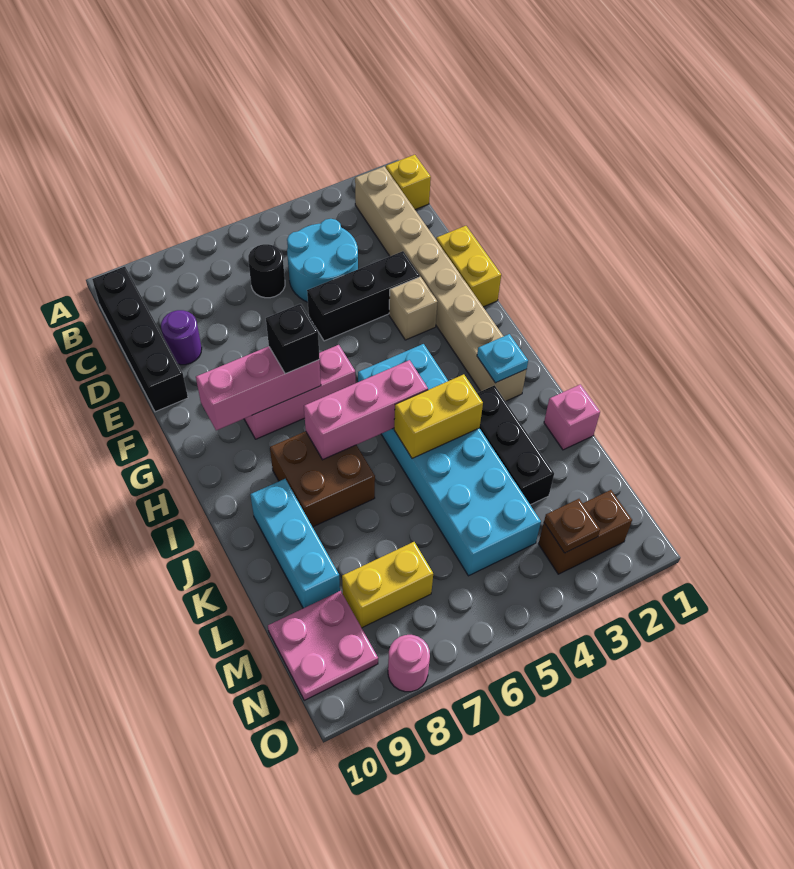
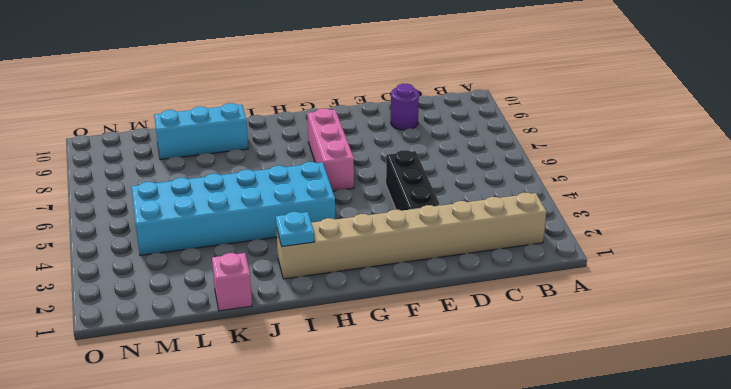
none -> yellow 1x1 brick [386,155,431,210]
none -> black 1x4 brick [92,266,188,412]
none -> cyan 2x2 round brick [287,219,358,302]

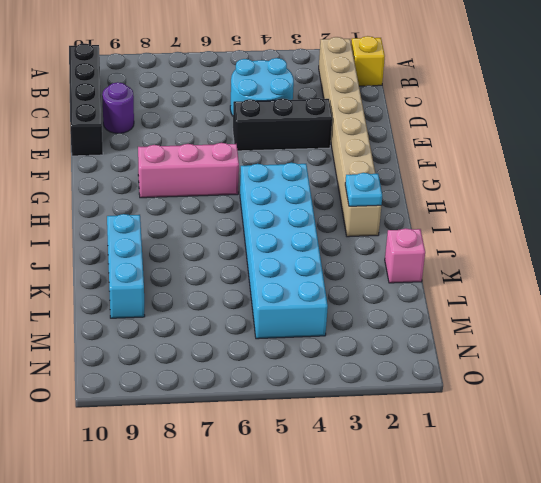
none -> black 1x1 round brick [248,244,285,298]
none -> yellow 1x2 brick [436,226,501,307]
none -> tan 1x1 brick [389,277,437,340]

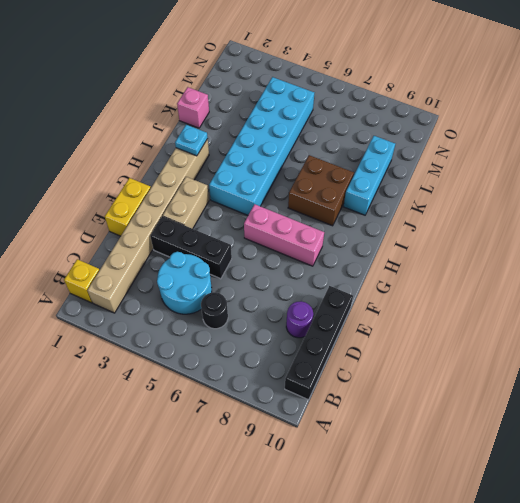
tan 1x2 brick [163,177,209,229] -> tan 1x1 brick [389,277,437,340]
none -> black 1x3 brick [477,385,554,505]
none -> yellow 1x2 brick [342,542,433,628]
none -> pink 2x2 plate [268,591,378,700]

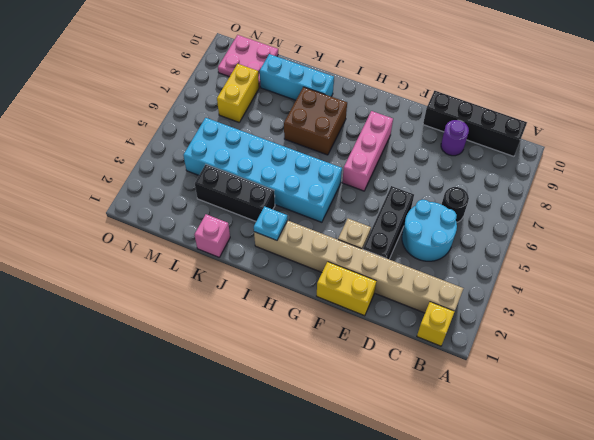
none -> brown 1x2 brick [538,490,632,574]
none -> pink 1x1 round brick [388,635,430,692]
none -> pink 1x3 brick [196,346,321,430]

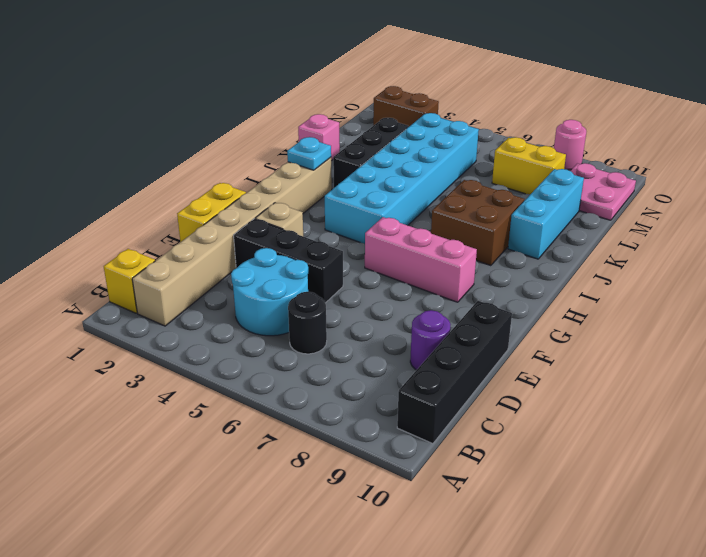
none -> pink 1x3 brick [196,346,321,430]
none -> pink 1x3 brick [304,360,428,460]
none -> yellow 1x2 brick [394,374,483,458]

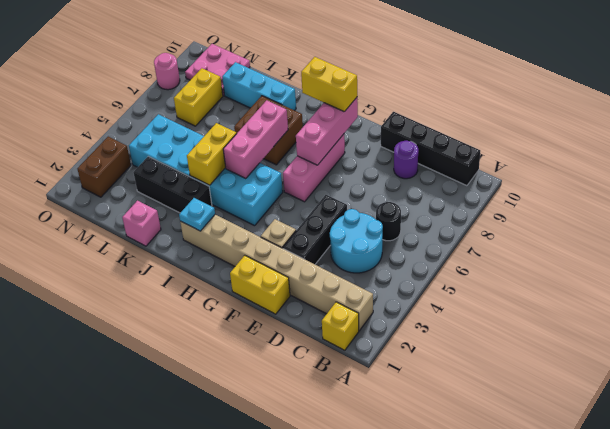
yellow 1x2 brick [301,57,357,112] -> none
none -> brown 1x1 plate [544,499,600,553]
none -> black 1x1 brick [266,304,320,374]

